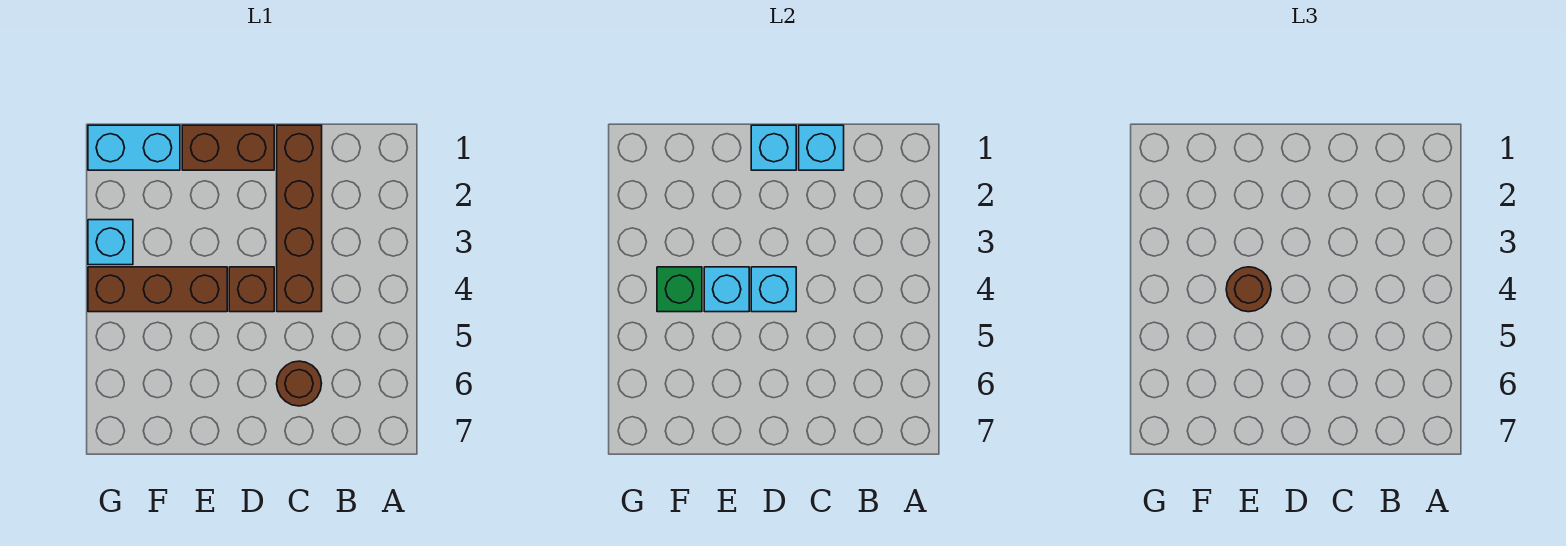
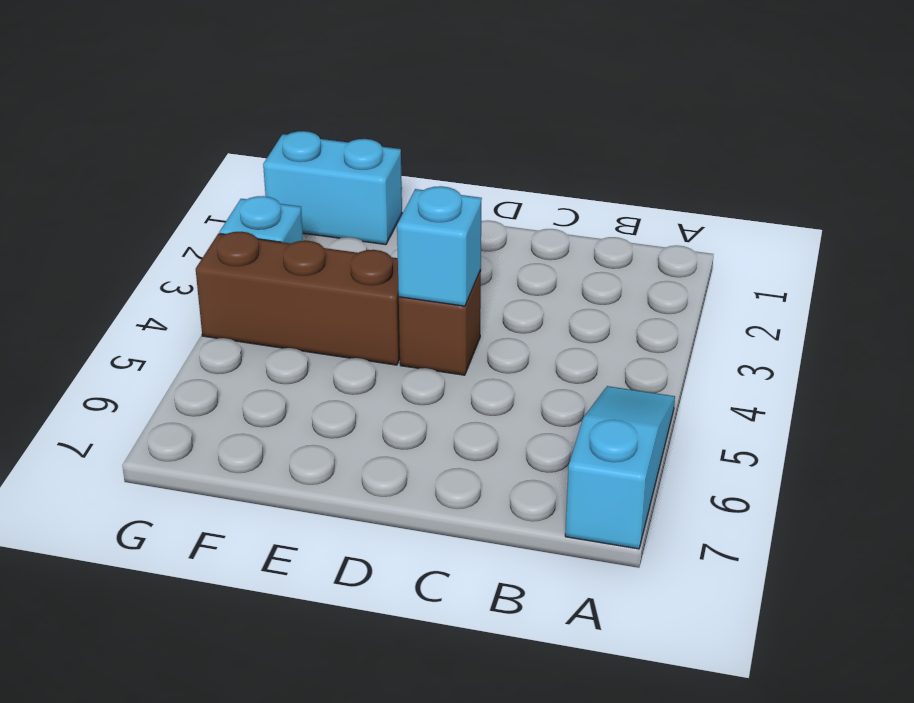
cyan 1x3 slope [565,386,675,549] -> none
none -> brown 1x4 brick [277,125,322,312]
none -> brown 1x1 round brick [277,361,322,406]
none -> brown 1x2 brick [182,125,274,170]

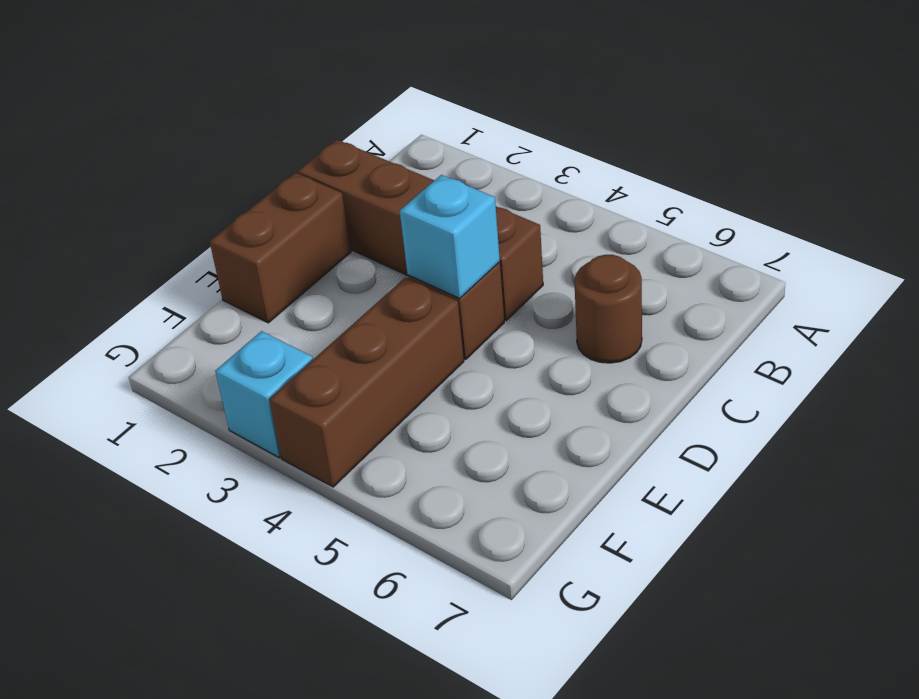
none -> cyan 1x2 brick [88,125,180,170]
none -> cyan 1x1 brick [799,125,844,170]
none -> cyan 1x1 brick [751,125,796,170]

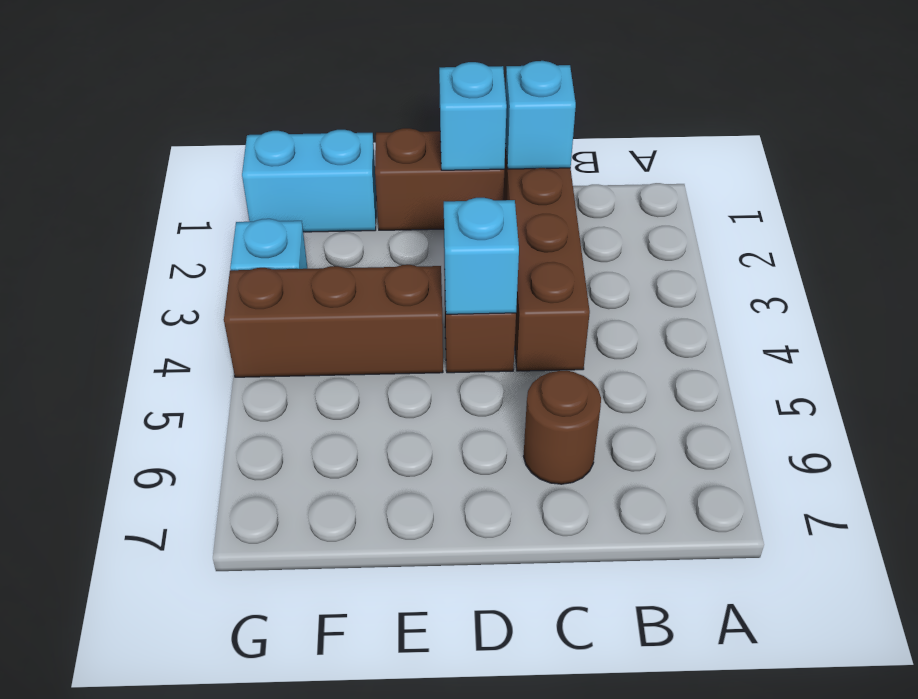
none -> cyan 1x1 brick [704,267,749,312]
none -> green 1x1 brick [657,267,702,312]
none -> brown 1x1 round brick [1226,267,1271,312]

